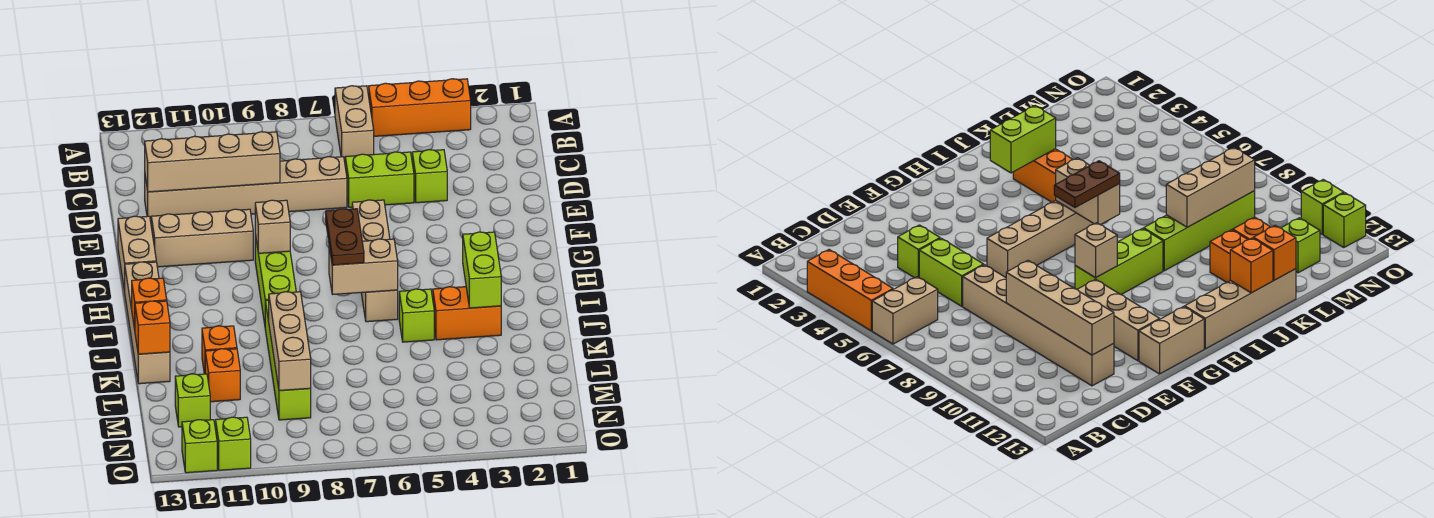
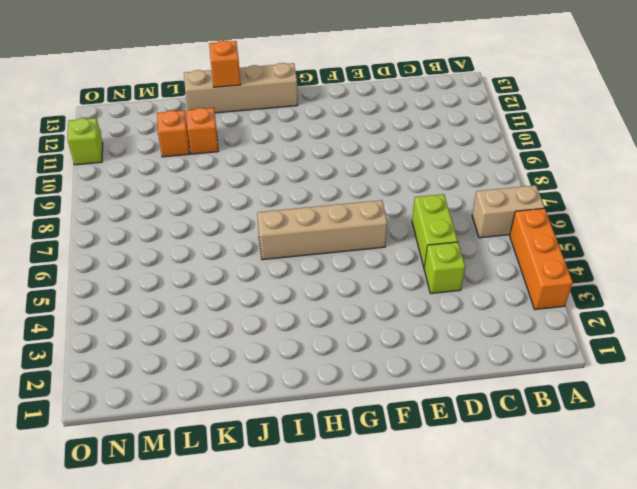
none -> tan 1x6 brick [145,157,347,221]
none -> tan 1x3 brick [151,209,253,267]
none -> tan 1x2 brick [118,216,156,292]

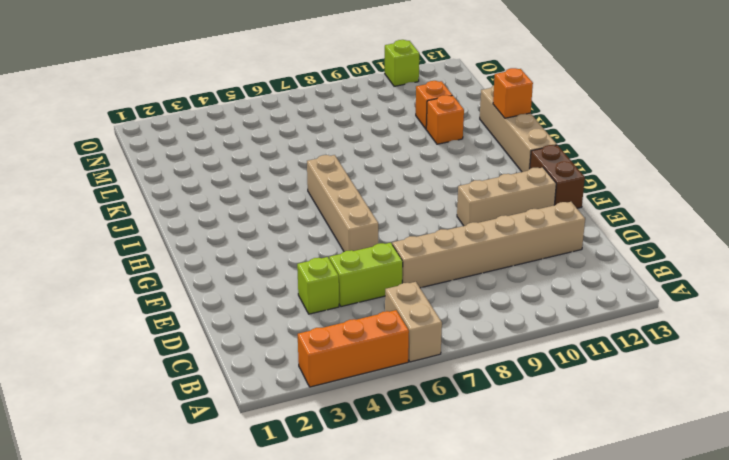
brown 1x2 brick [530,145,585,208] -> tan 1x2 brick [118,216,156,292]
none -> lime 1x3 brick [255,235,296,324]
none -> orange 1x2 brick [433,287,501,340]
none -> lime 1x1 brick [399,289,434,342]

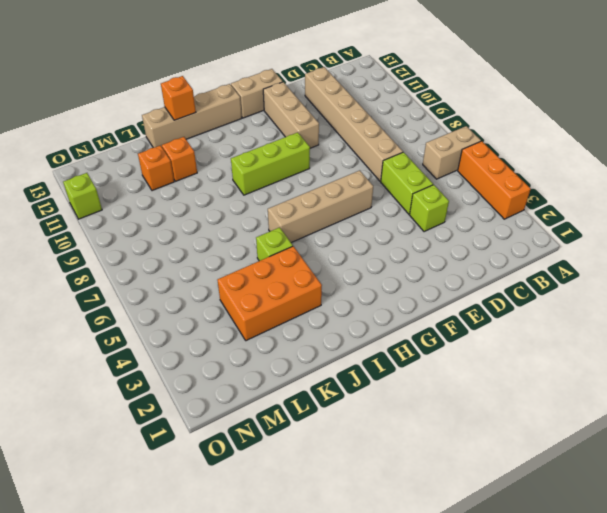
orange 2x3 brick [217,246,322,341] -> orange 1x2 brick [433,287,501,340]
none -> lime 1x4 brick [265,300,311,420]
none -> lime 1x1 brick [175,374,210,427]
none -> lime 1x1 brick [182,420,217,473]

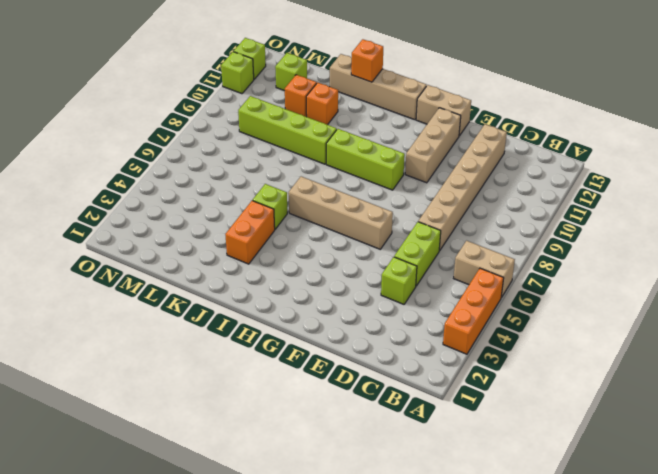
none -> tan 1x4 brick [145,132,280,192]
none -> tan 1x1 brick [255,200,290,254]
none -> lime 1x2 brick [463,232,501,308]

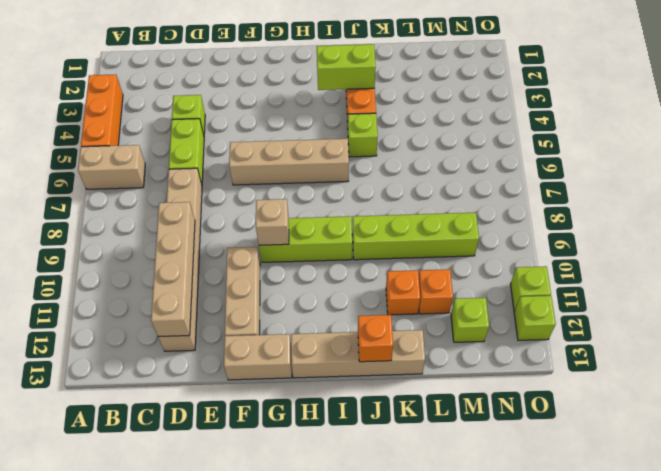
none -> tan 1x2 brick [329,239,398,295]
none -> tan 1x3 brick [269,292,311,391]
none -> orange 1x1 brick [135,301,170,354]

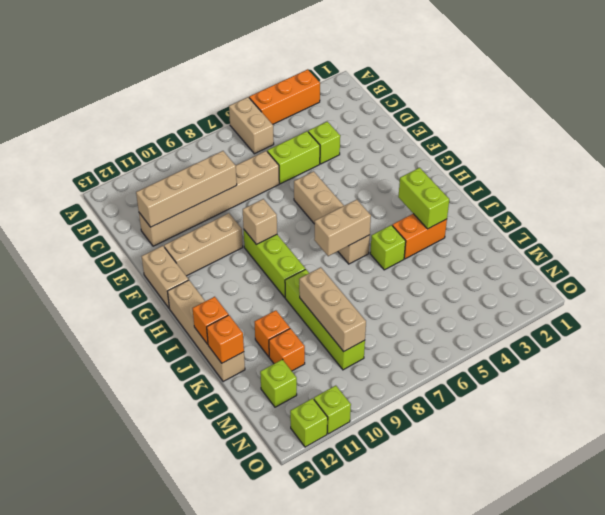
none -> brown 1x2 plate [326,209,364,265]

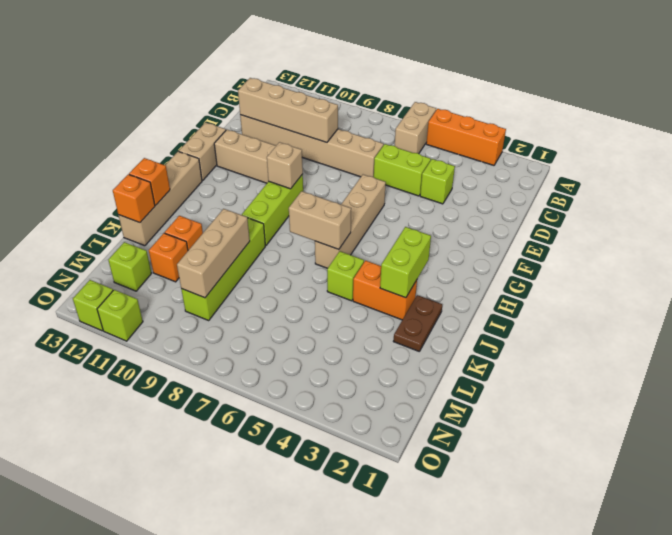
brown 1x2 plate [393,295,442,351] -> brown 1x2 plate moved to [326,209,364,265]

